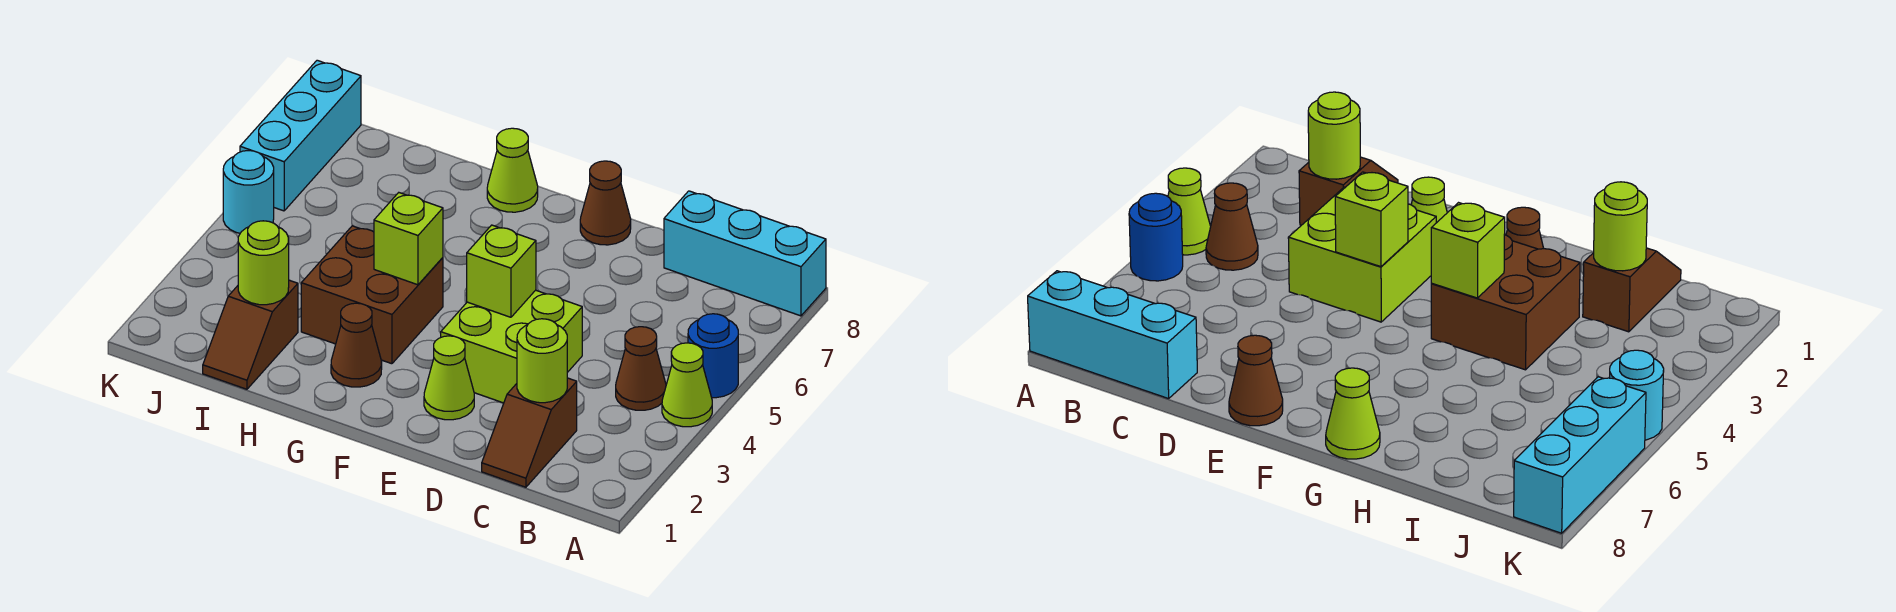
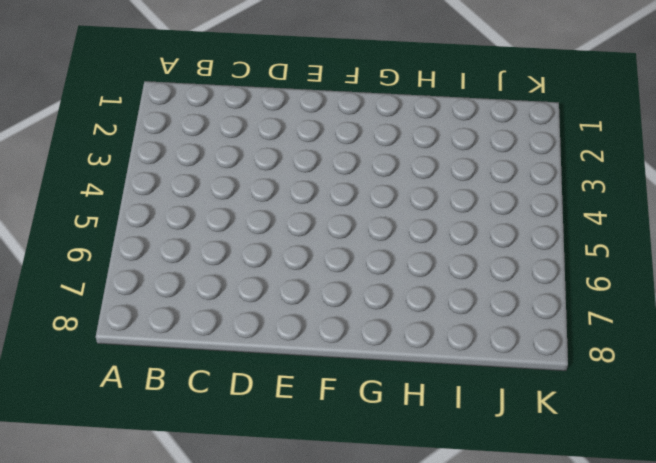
none -> lime 1x1 cone [662,343,712,427]
none -> blue 1x1 round brick [688,314,738,398]
none -> cyan 1x3 brick [664,191,826,316]

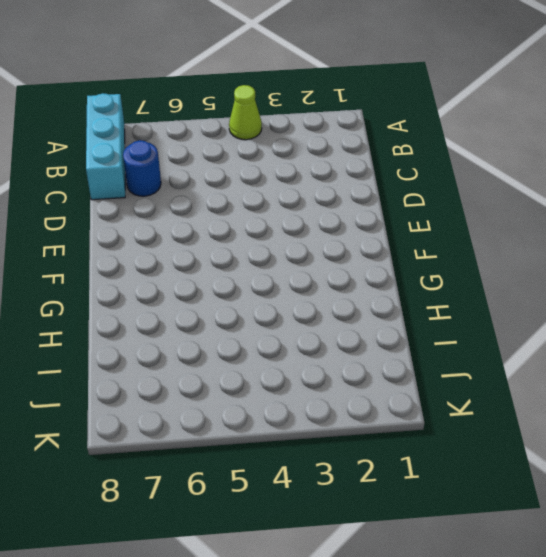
blue 1x1 round brick [123,140,161,196] -> blue 1x1 round brick moved to [688,314,738,398]
none -> brown 1x1 cone [616,327,666,410]
none -> brown 1x2 slope [482,378,577,487]
none -> lime 2x2 brick [441,290,582,403]

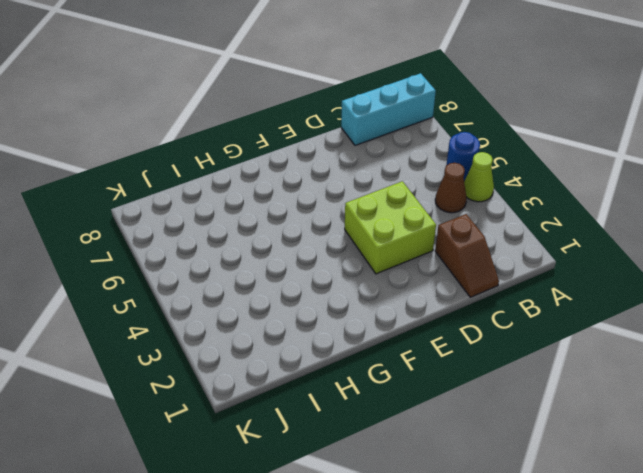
none -> lime 1x1 cone [424,336,474,420]
none -> brown 1x1 cone [580,161,631,245]
none -> brown 1x1 cone [331,303,382,387]

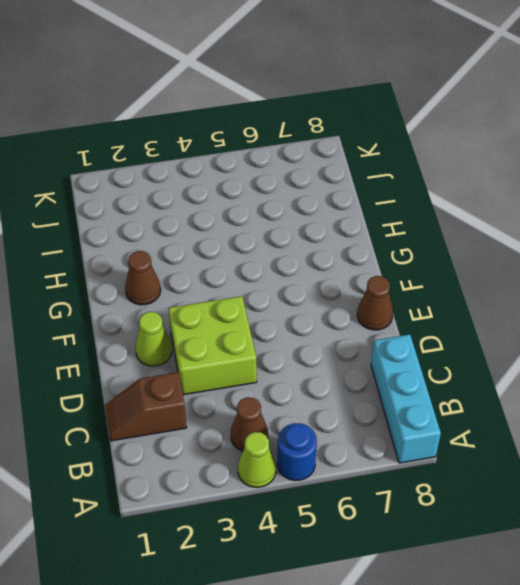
none -> brown 2x2 brick [301,226,443,364]
none -> lime 1x1 cone [487,128,538,212]
none -> brown 1x2 slope [203,280,298,389]

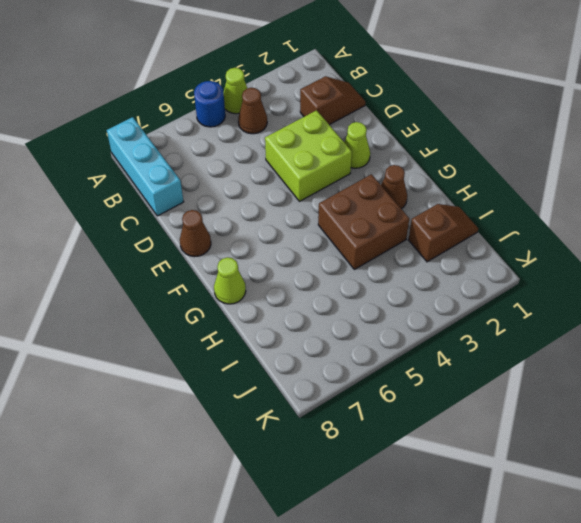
none -> cyan 1x1 round brick [223,151,274,233]
none -> cyan 1x3 brick [240,60,361,211]
none -> lime 1x1 round brick [517,319,567,403]

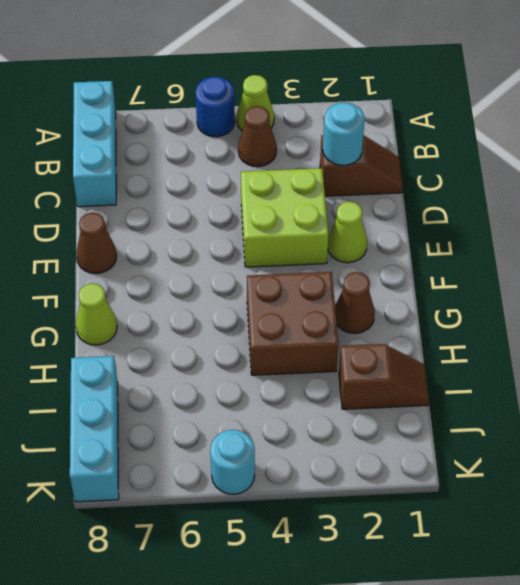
cyan 1x1 round brick [323,103,365,165] -> lime 1x1 round brick [517,319,567,403]
cyan 1x3 brick [70,356,119,502] -> cyan 1x3 brick turned to [240,60,361,211]
none -> lime 1x1 brick [467,225,536,317]
none -> lime 1x1 brick [374,193,443,285]
none -> lime 1x1 round brick [238,221,289,305]

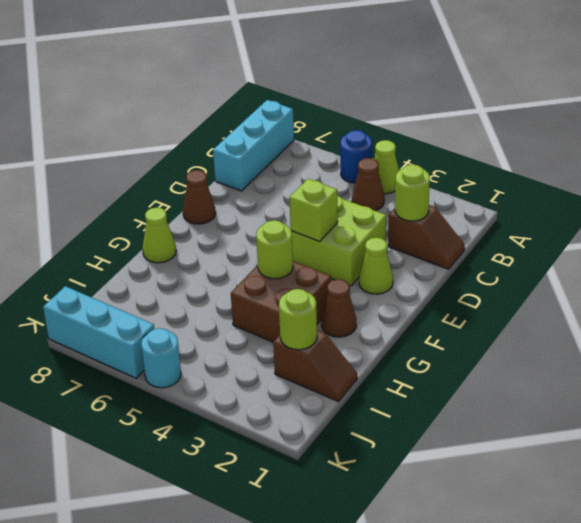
lime 1x1 round brick [256,220,293,279] -> lime 1x1 brick [374,193,443,285]

